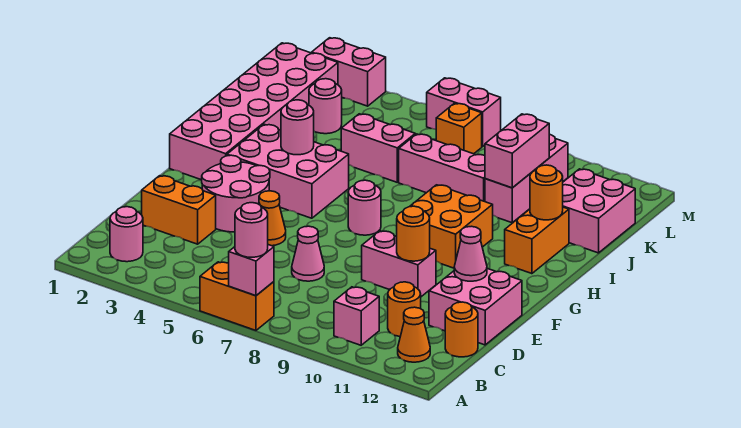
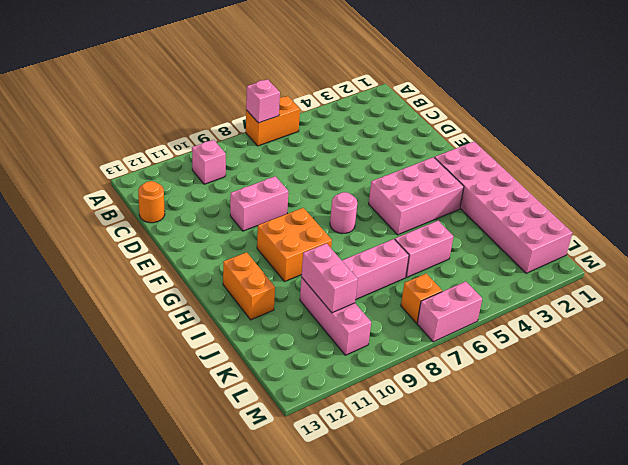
none -> pink 1x1 round brick [110,207,143,262]
none -> orange 1x1 cone [398,307,430,362]
none -> orange 1x1 round brick [388,282,421,337]
none -> orange 1x2 brick [142,176,216,244]

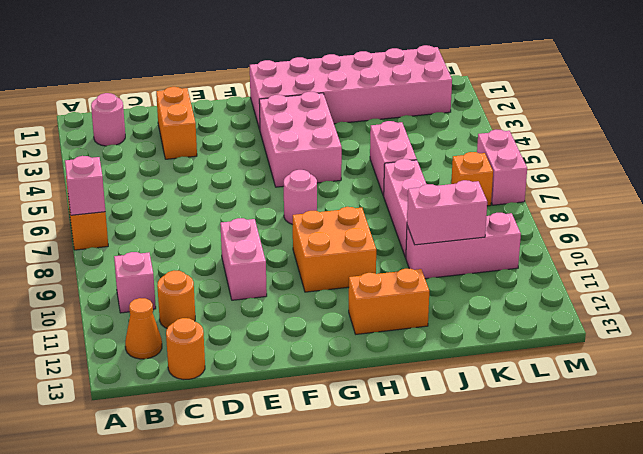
none -> pink 1x1 cone [292,226,324,281]
none -> pink 2x2 brick [429,268,522,345]
none -> pink 2x2 round brick [202,155,270,232]
none -> orange 1x1 cone [259,191,286,246]

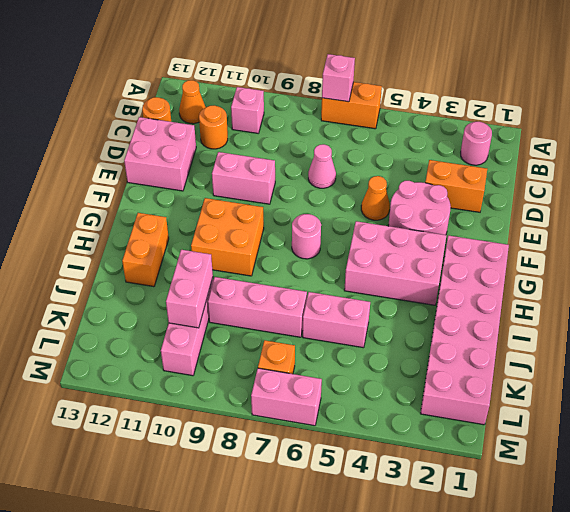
none -> pink 2x2 brick [563,169,635,253]
none -> pink 1x1 round brick [309,79,342,134]
none -> pink 1x2 brick [312,38,386,106]
none -> orange 1x1 round brick [397,206,430,261]

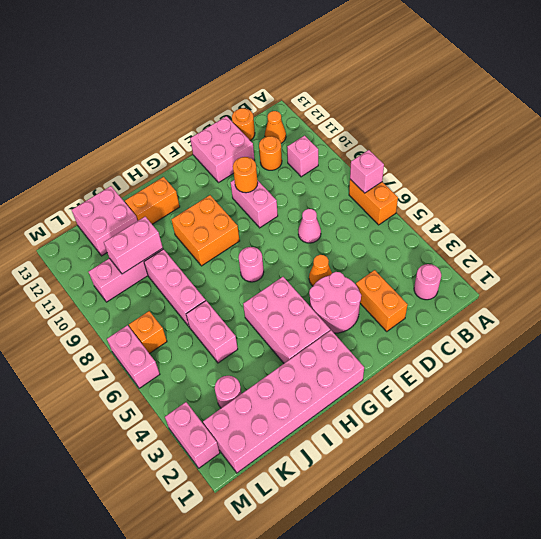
none -> pink 1x1 cone [454,226,487,281]
none -> pink 1x1 round brick [281,100,314,155]
none -> orange 1x1 round brick [530,165,563,220]
none -> pink 1x1 round brick [235,203,268,257]

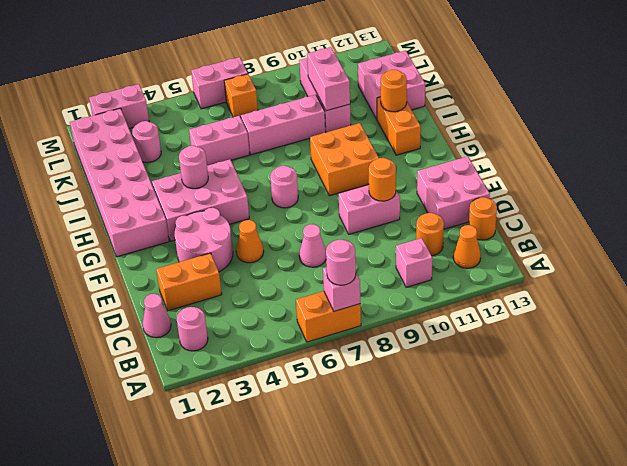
pink 1x1 cone [143,294,171,338] -> pink 1x1 cone moved to [454,226,487,281]

